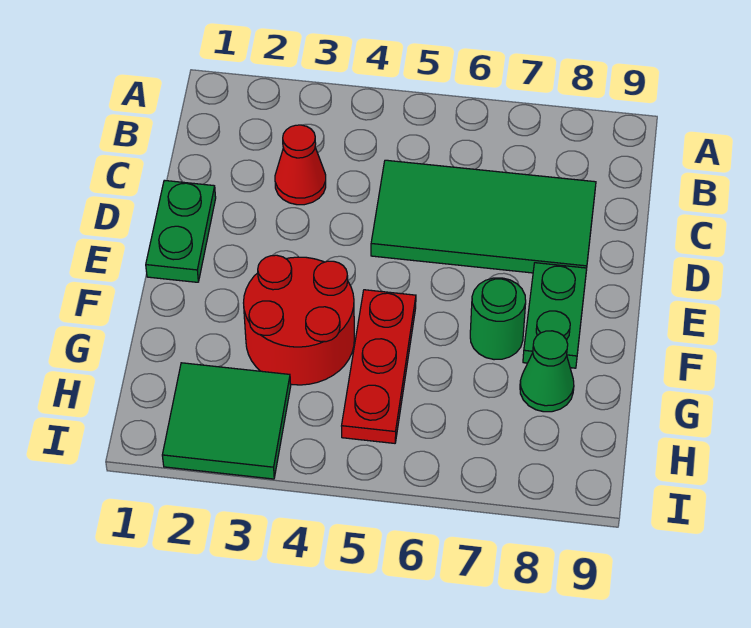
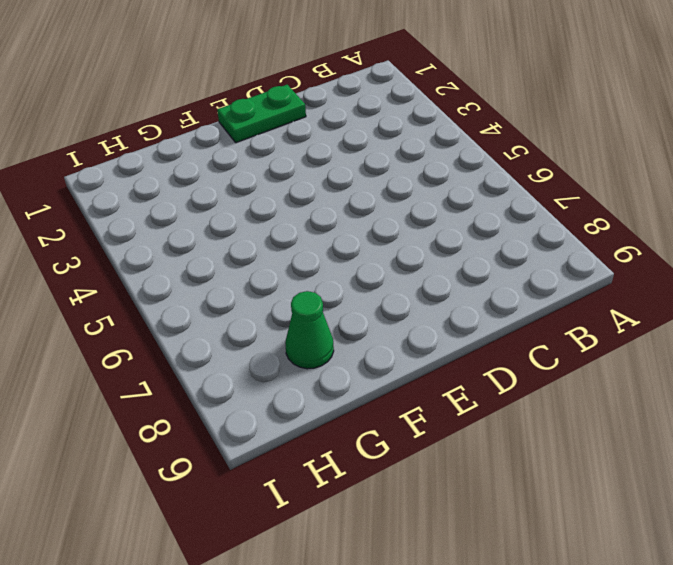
none -> red 1x1 cone [275,125,326,205]
none -> green 2x4 tile [371,160,596,273]

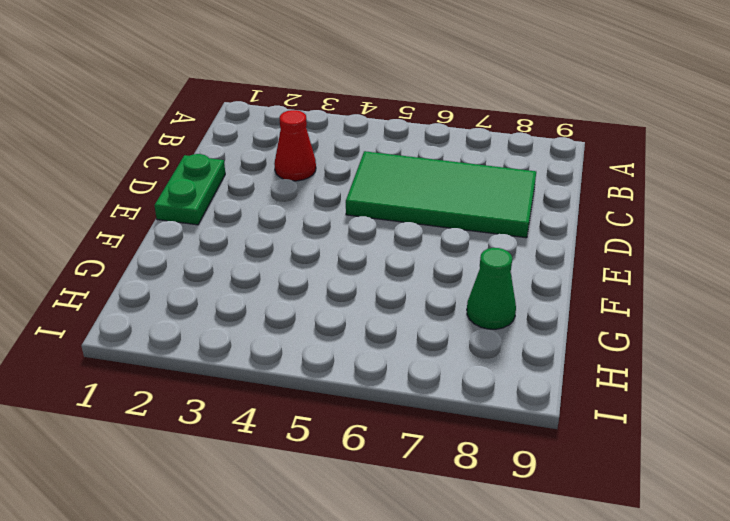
none -> green 1x2 plate [523,263,587,368]
none -> red 2x2 round brick [244,255,354,385]

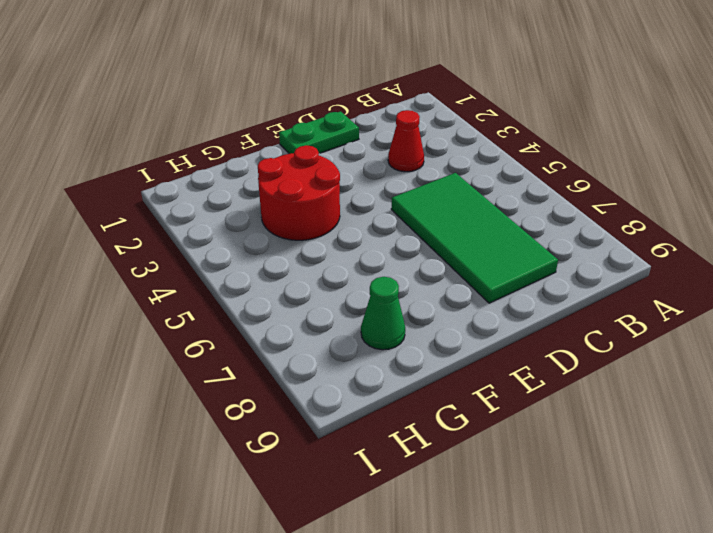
none -> green 1x2 plate [523,263,587,368]
none -> red 1x3 plate [342,290,416,443]

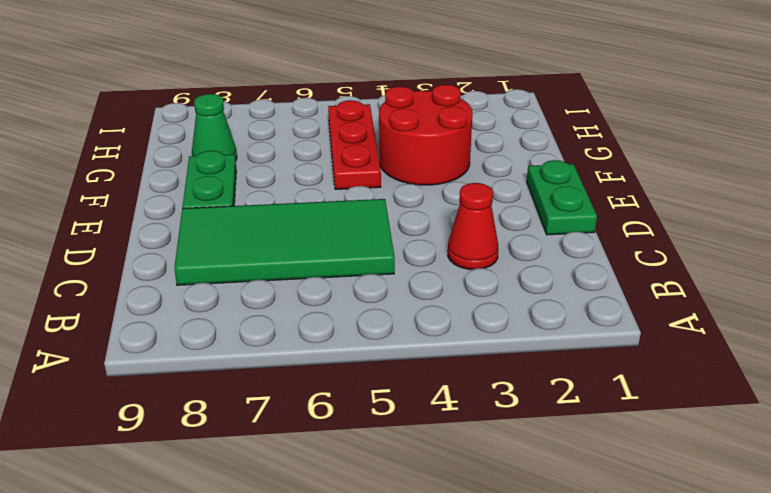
none -> green 1x1 round brick [470,278,526,360]
none -> green 2x2 tile [162,363,291,479]

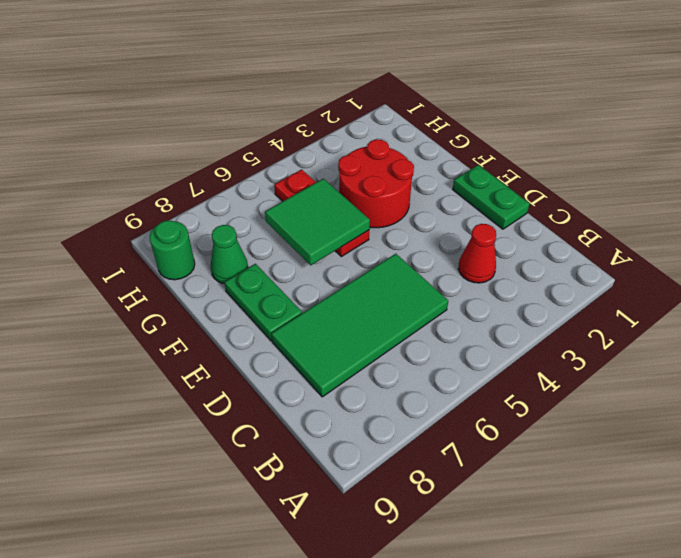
green 2x2 tile [265,179,370,265] -> green 2x2 tile moved to [162,363,291,479]
green 1x1 round brick [150,221,195,280] -> green 1x1 round brick moved to [470,278,526,360]

